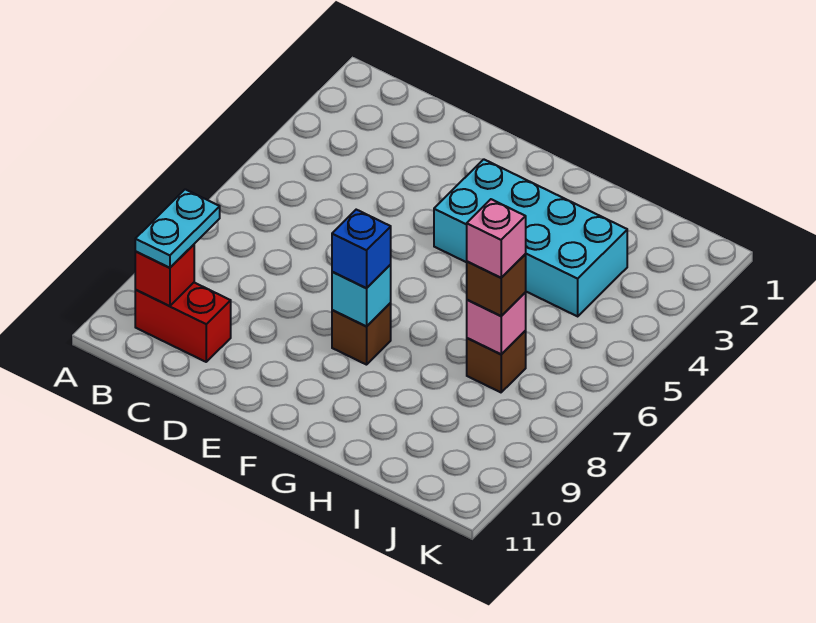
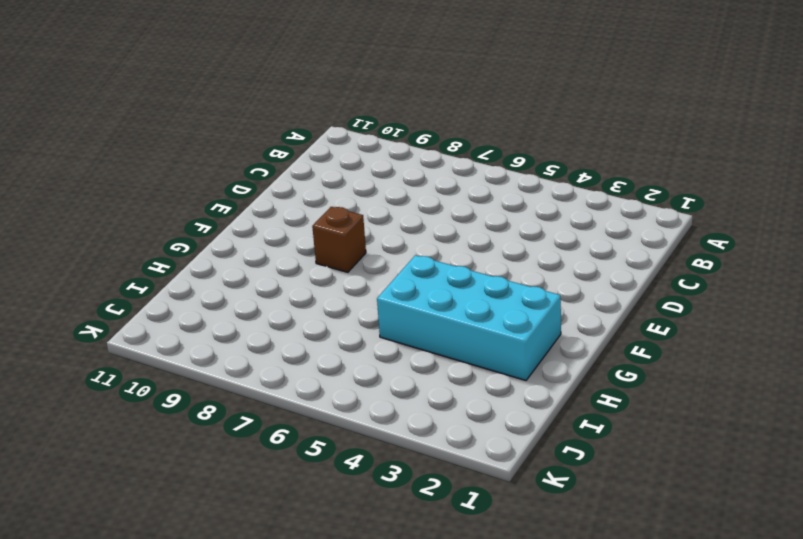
cyan 2x4 brick [377,255,561,380] -> cyan 2x4 brick turned to [434,159,627,316]
none -> red 1x2 brick [135,283,231,362]
none -> brown 1x1 brick [467,331,526,392]

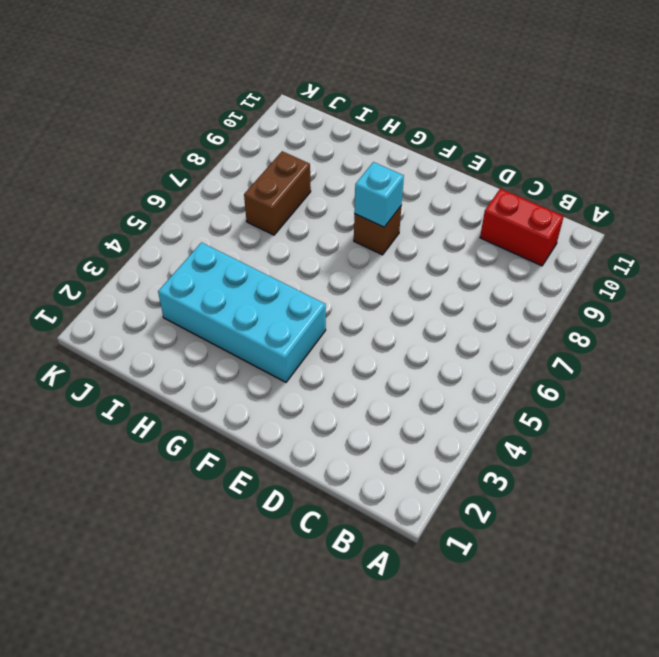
brown 1x2 brick [244,151,311,235] -> brown 1x1 brick [467,331,526,392]
none -> red 1x1 brick [135,245,194,306]
none -> pink 1x1 brick [467,293,526,354]

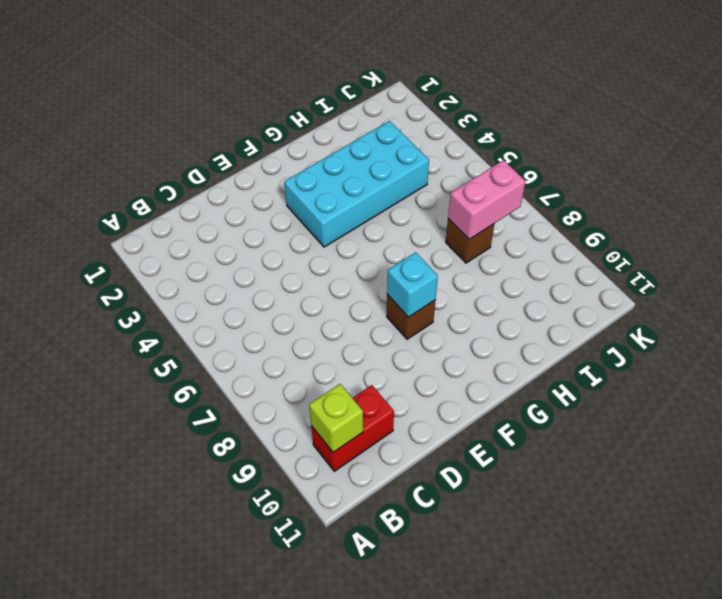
lime 1x1 brick [309,384,363,452] -> red 1x1 brick [135,245,194,306]
pink 1x2 brick [448,160,526,239] -> pink 1x1 brick [467,293,526,354]
none -> cyan 1x2 plate [135,189,220,268]
none -> blue 1x1 brick [332,210,391,288]

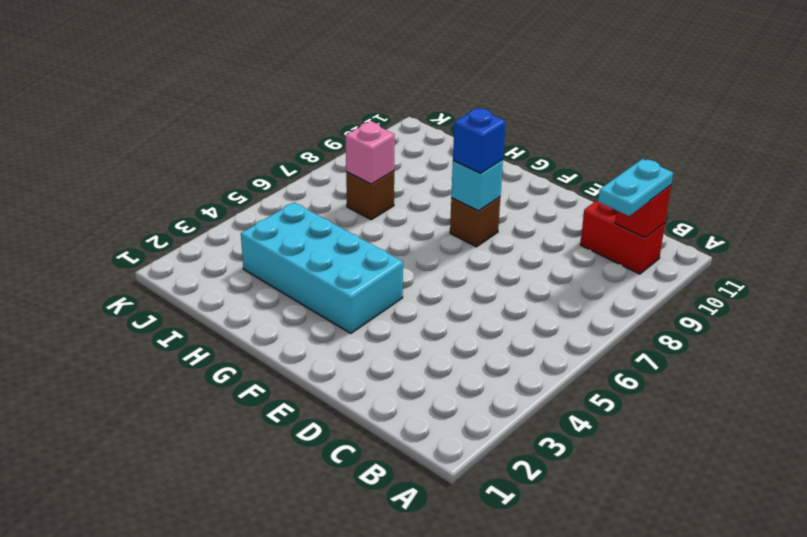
none -> brown 1x1 brick [467,255,526,316]
none -> pink 1x1 brick [467,199,526,278]

